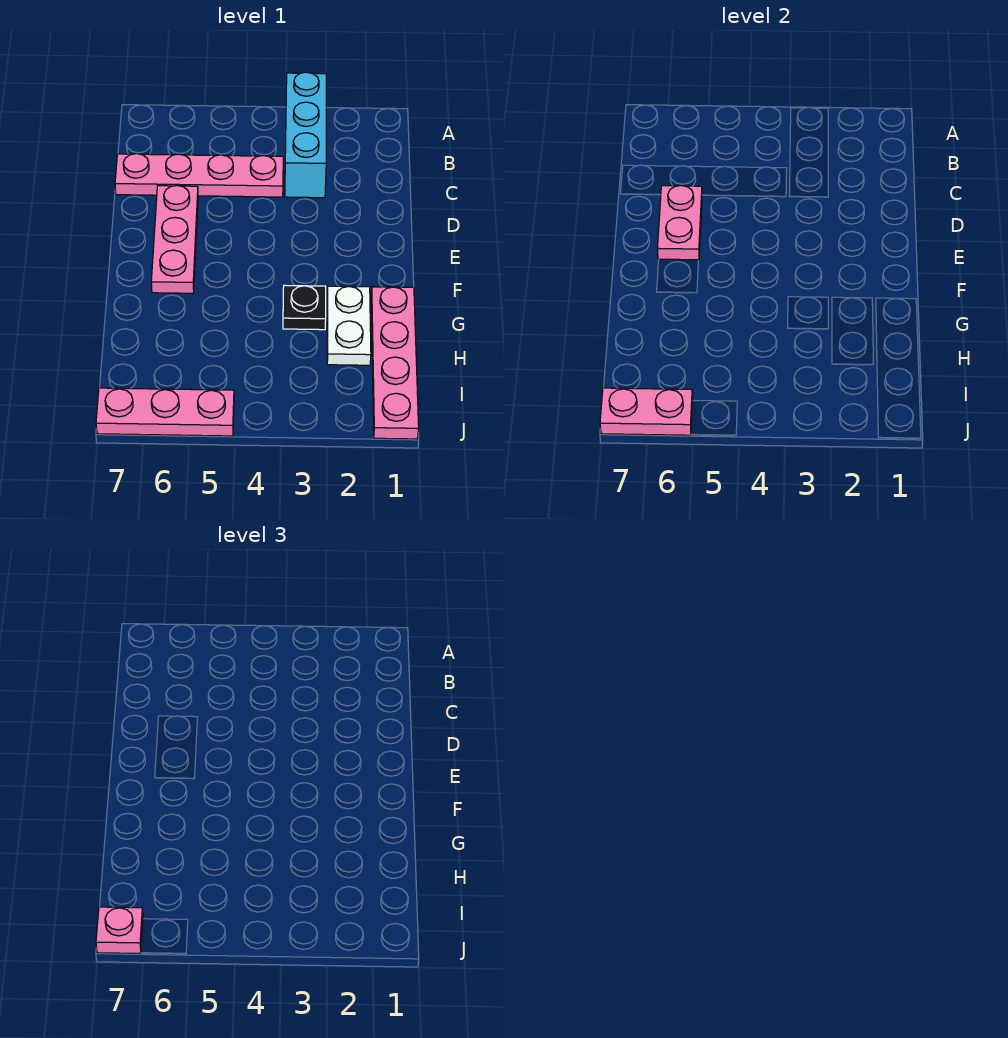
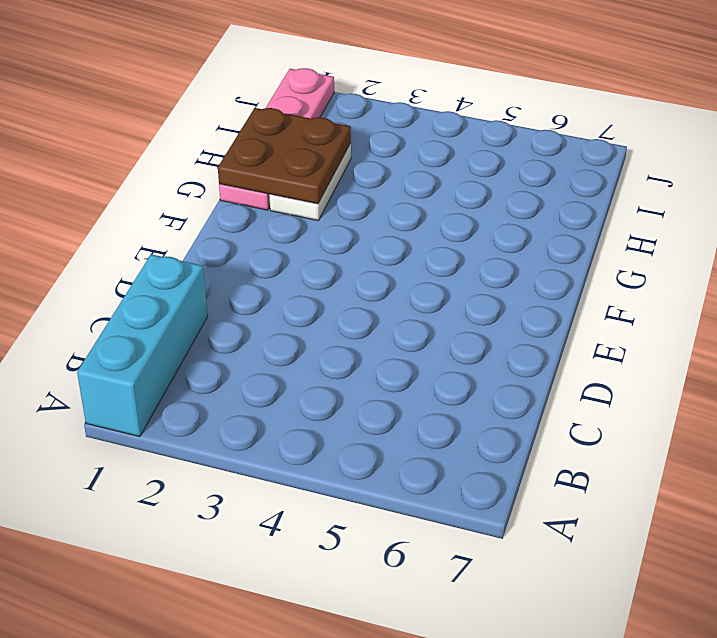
cyan 1x3 brick [77,254,208,437] -> cyan 1x3 brick moved to [285,72,326,198]
brown 2x2 plate [218,108,351,204] -> none
none -> pink 1x4 plate [115,154,283,197]
none -> pink 1x3 plate [151,186,198,293]

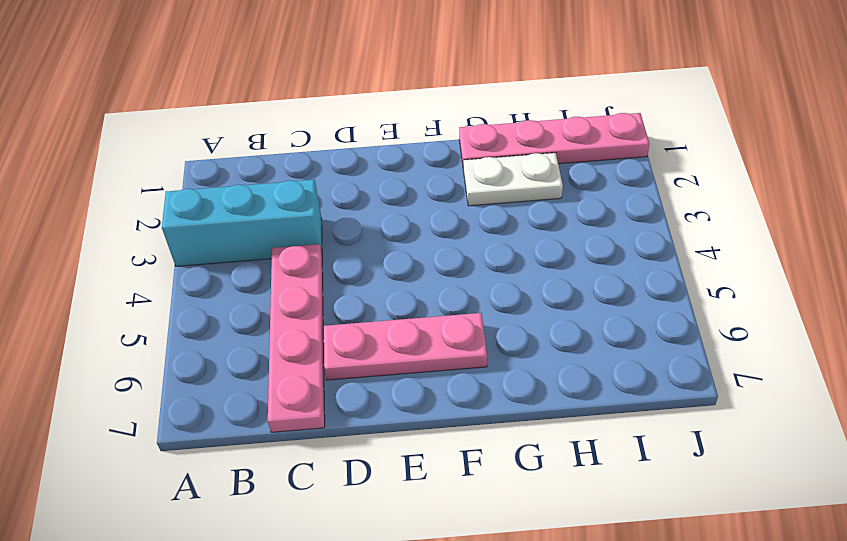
none -> black 1x1 plate [283,285,326,330]
none -> pink 1x3 plate [96,388,234,436]

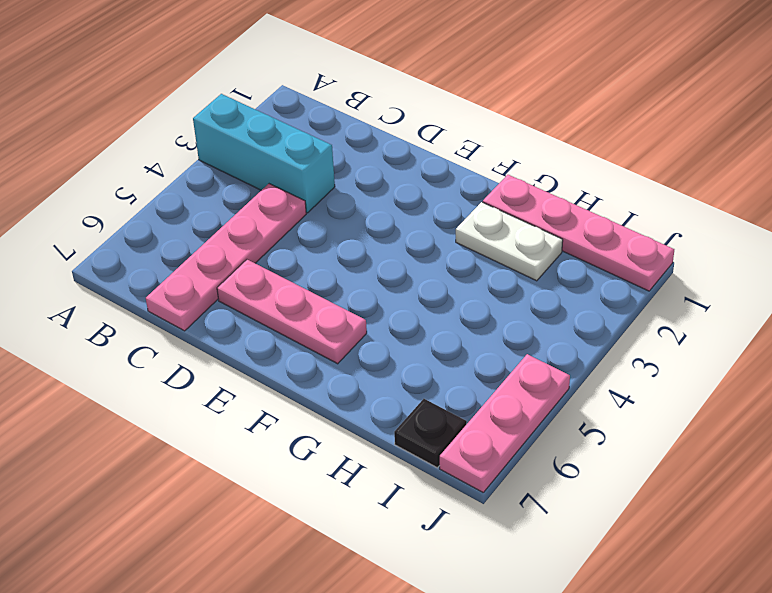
black 1x1 plate [394,399,467,468] -> black 1x1 plate moved to [283,285,326,330]
none -> pink 1x2 plate [657,186,702,260]
none -> pink 1x2 plate [600,388,693,435]

